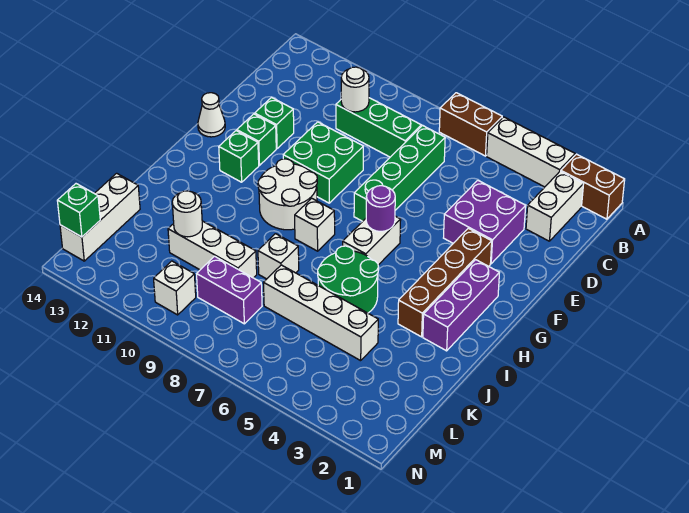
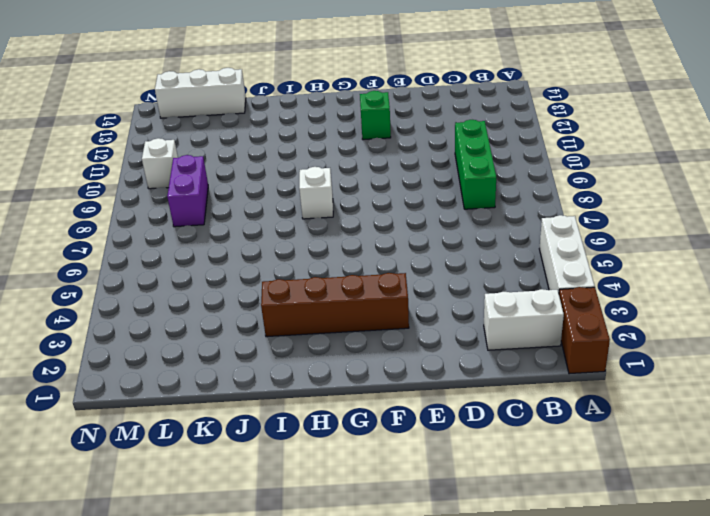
none -> brown 1x2 brick [439,93,502,156]
none -> green 1x4 brick [354,125,445,221]
none -> purple 2x2 brick [444,180,526,264]

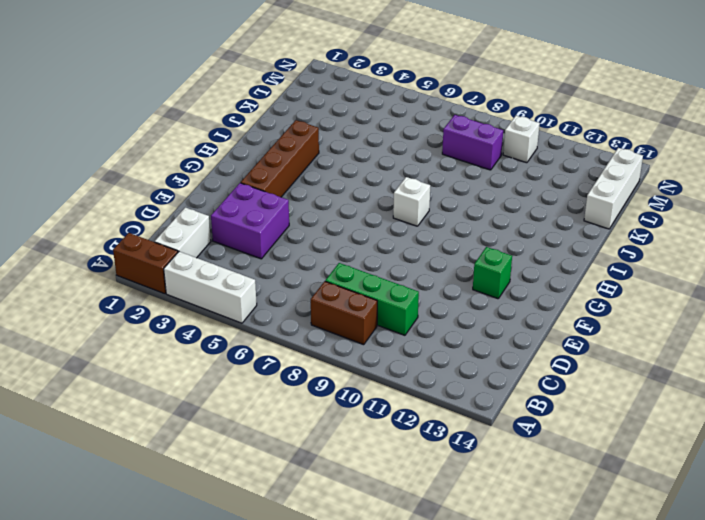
brown 1x2 brick [311,281,377,345] -> brown 1x2 brick moved to [439,93,502,156]
none -> green 1x4 brick [354,125,445,221]
none -> green 2x2 brick [283,122,363,203]
none -> green 1x1 brick [255,98,294,148]

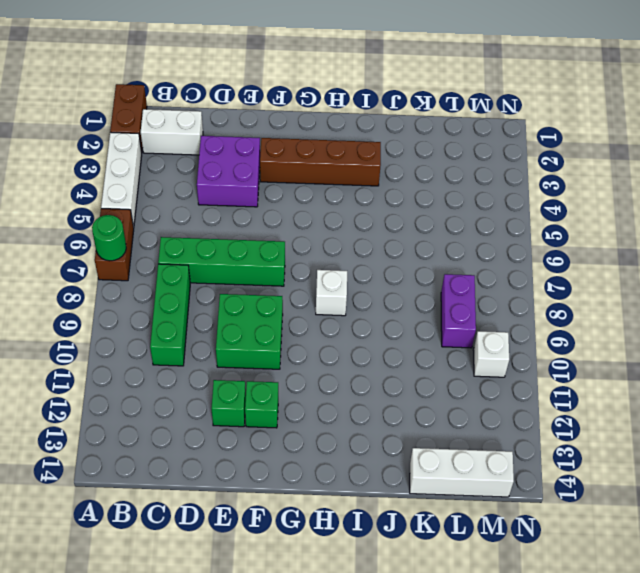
green 1x1 round brick [92,215,126,261] -> none
none -> white 1x1 cone [198,93,225,137]
none -> purple 1x3 brick [423,260,499,351]
none -> white 1x2 brick [343,216,401,265]

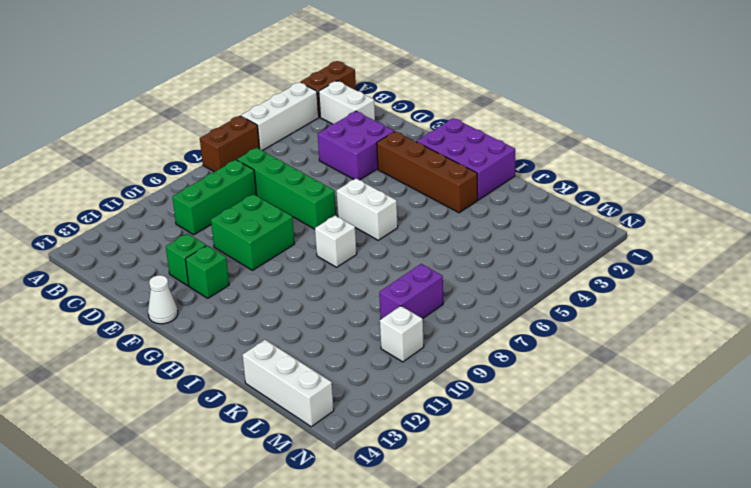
purple 2x3 brick [416,118,515,200] -> purple 1x3 brick [423,260,499,351]
none -> white 2x2 round brick [258,159,317,230]
none -> green 1x1 brick [219,131,259,182]
none -> green 2x2 round brick [318,246,379,313]

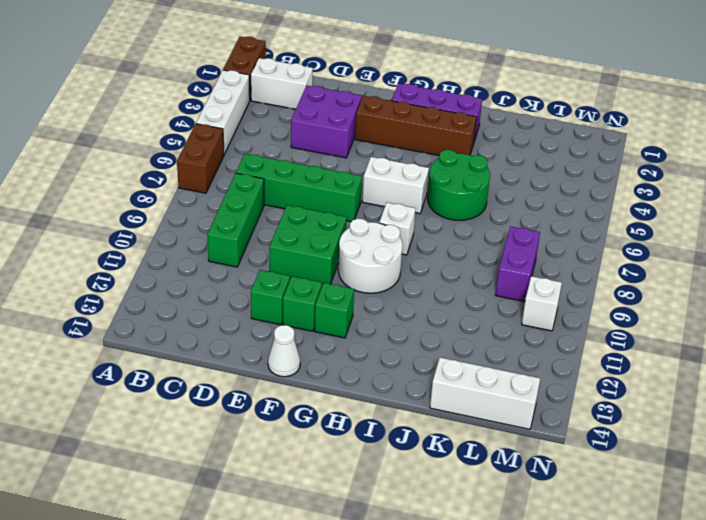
none -> white 1x1 brick [258,234,299,279]
none -> white 1x4 brick [264,265,378,361]
none -> white 1x3 brick [168,221,257,278]

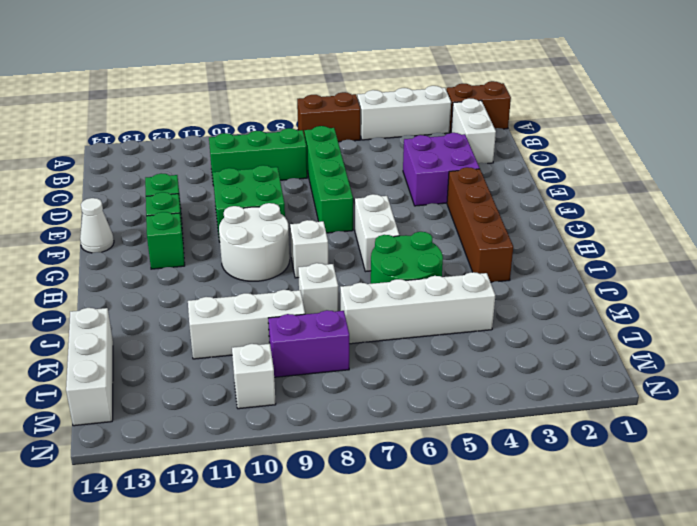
none -> purple 1x3 brick [423,260,499,351]
none -> white 1x1 round brick [341,67,369,112]
none -> purple 1x1 round brick [366,186,395,231]

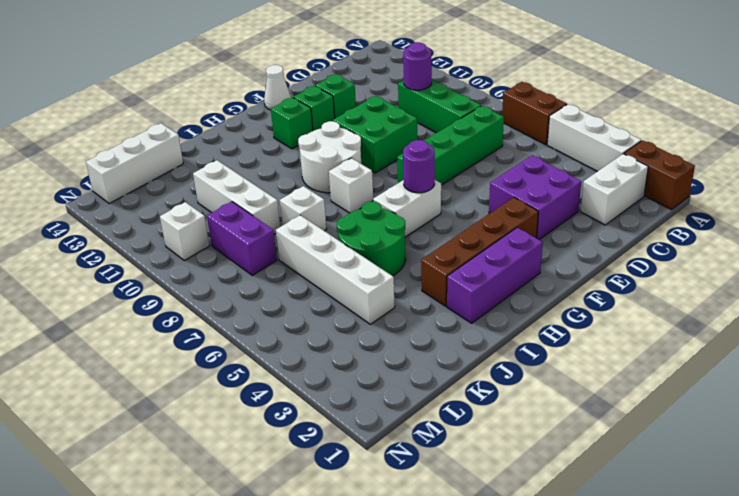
purple 1x1 round brick [403,42,432,90] -> white 1x1 round brick [341,67,369,112]
none -> white 1x1 round brick [172,191,202,237]
none -> green 1x1 brick [57,184,100,237]

